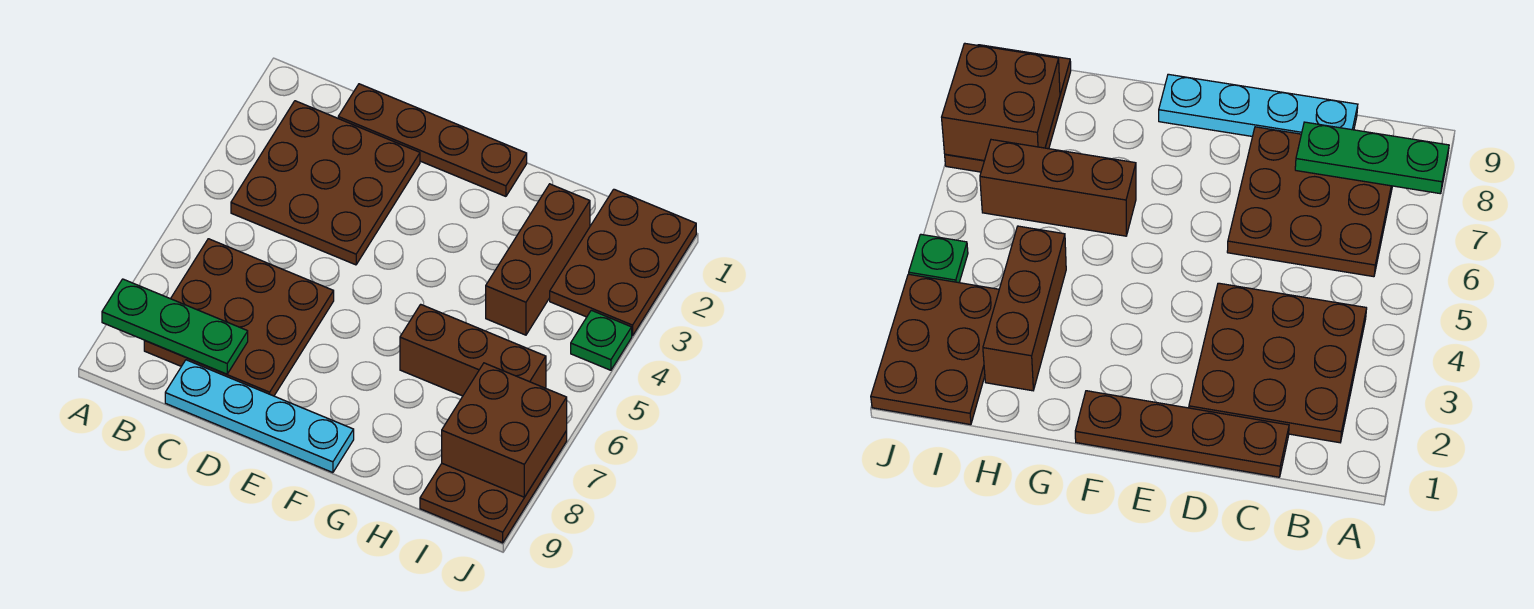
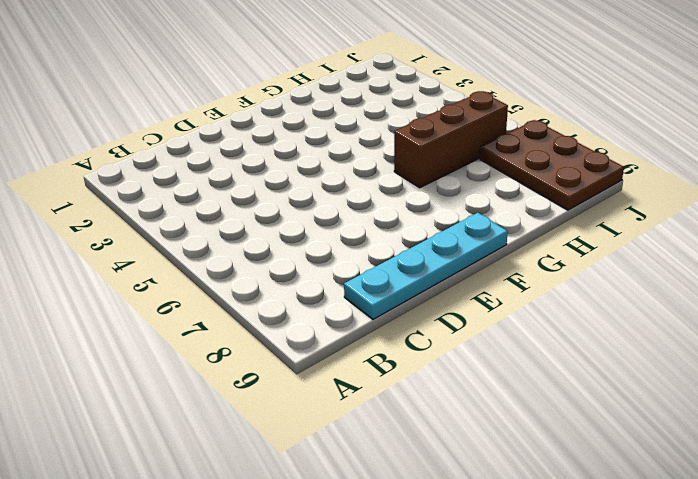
none -> brown 3x3 plate [231,101,420,265]
none -> brown 3x3 plate [144,239,334,396]

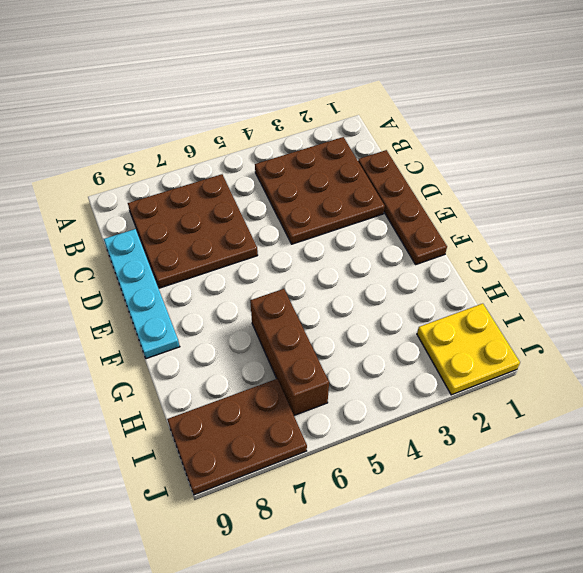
yellow 2x2 plate [417,304,520,395] -> brown 2x3 plate [550,189,696,336]
none -> brown 1x3 brick [486,184,590,335]
none -> green 1x1 plate [571,310,632,370]

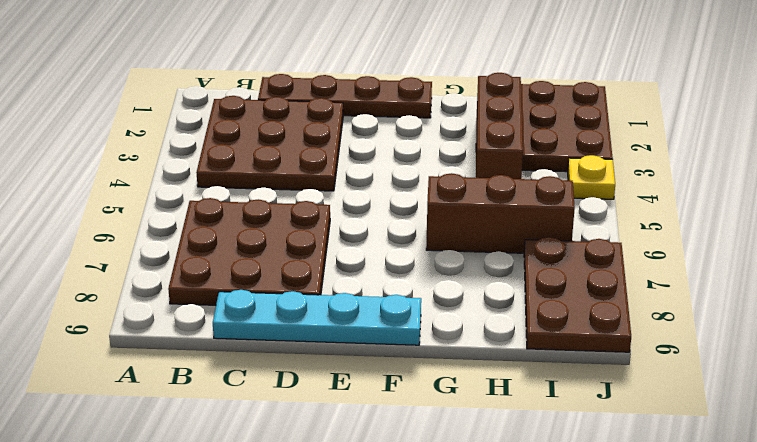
yellow 1x1 plate [568,155,615,199] -> green 1x1 plate [571,310,632,370]
none -> green 1x3 plate [102,279,248,374]
none -> brown 2x2 brick [442,363,567,497]

